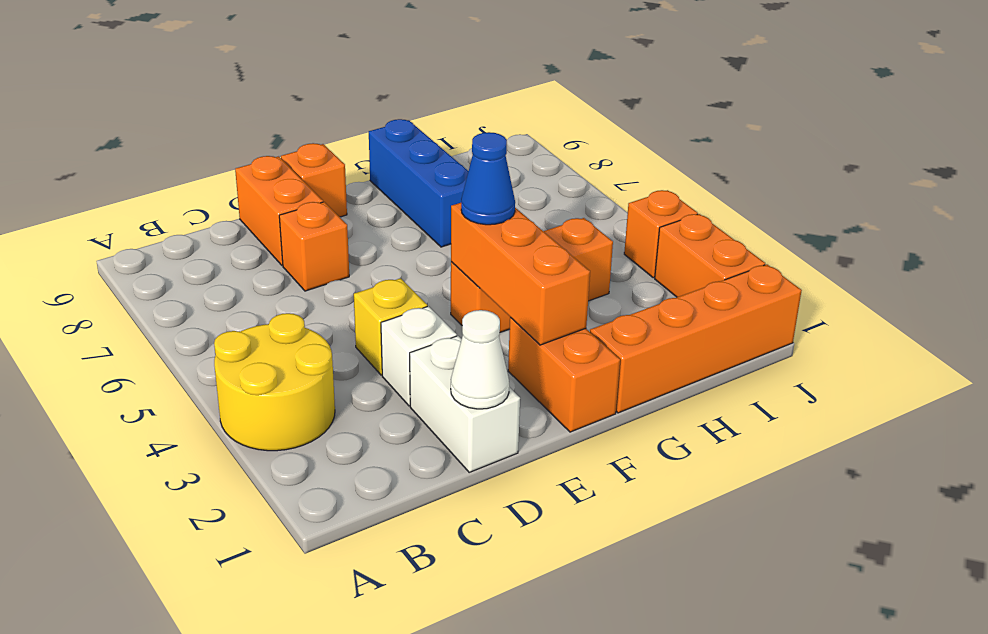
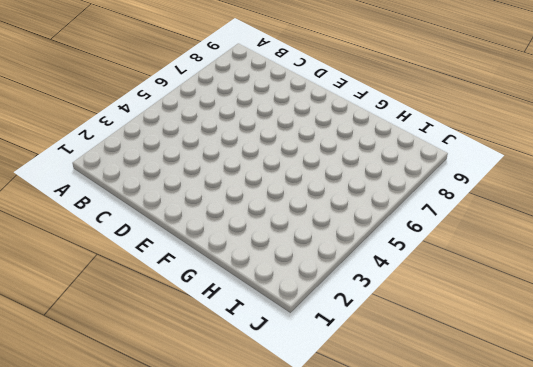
none -> yellow 2x2 round brick [214,313,335,451]
none -> white 1x2 brick [410,336,520,472]
none -> white 1x1 brick [381,306,457,406]

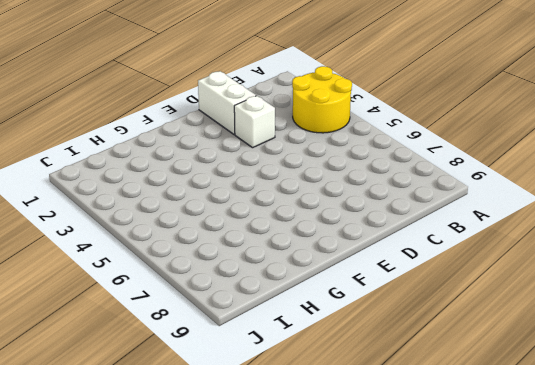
none -> yellow 1x1 brick [354,278,427,375]
none -> orange 1x1 brick [279,202,349,291]
none -> orange 1x2 brick [235,156,323,266]

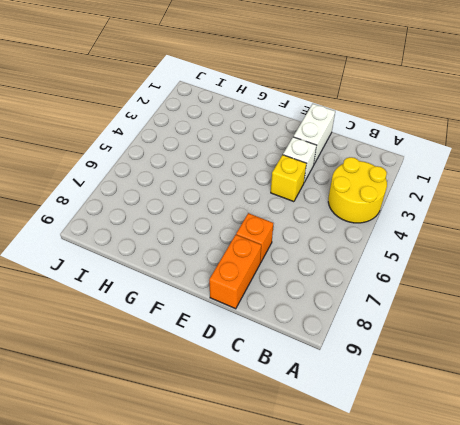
none -> orange 1x1 brick [281,143,347,217]
none -> orange 1x2 brick [508,317,620,432]
none -> orange 1x3 brick [451,218,613,332]

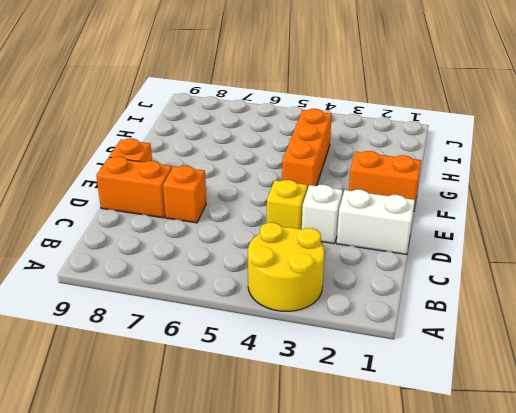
none -> orange 1x4 brick [590,264,802,413]
none -> blue 1x3 brick [369,119,468,247]
none -> orange 1x2 brick [655,214,765,297]

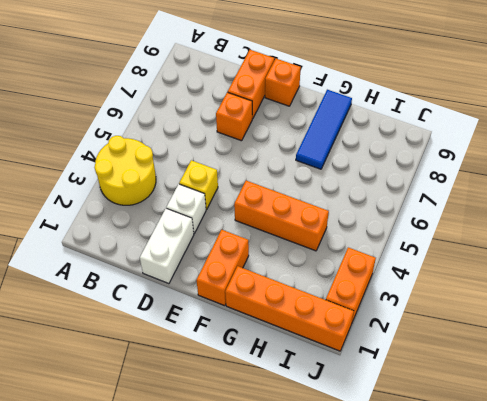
blue 1x3 tile [296,90,352,169] -> blue 1x3 brick [369,119,468,247]
none -> orange 1x1 brick [624,190,698,278]
none -> white 1x1 cone [451,310,509,409]
none -> orange 1x3 brick [451,203,590,345]

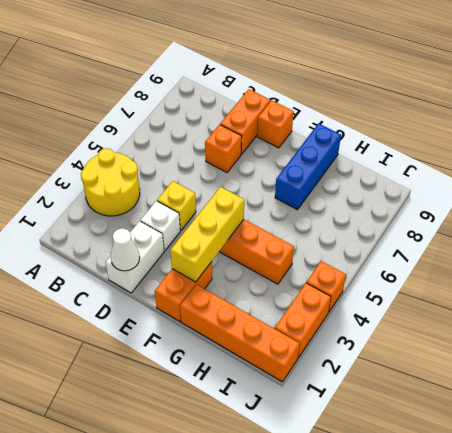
yellow 1x3 brick [170,187,244,282] -> orange 1x3 brick [451,203,590,345]
none -> blue 1x1 cone [461,132,515,225]

